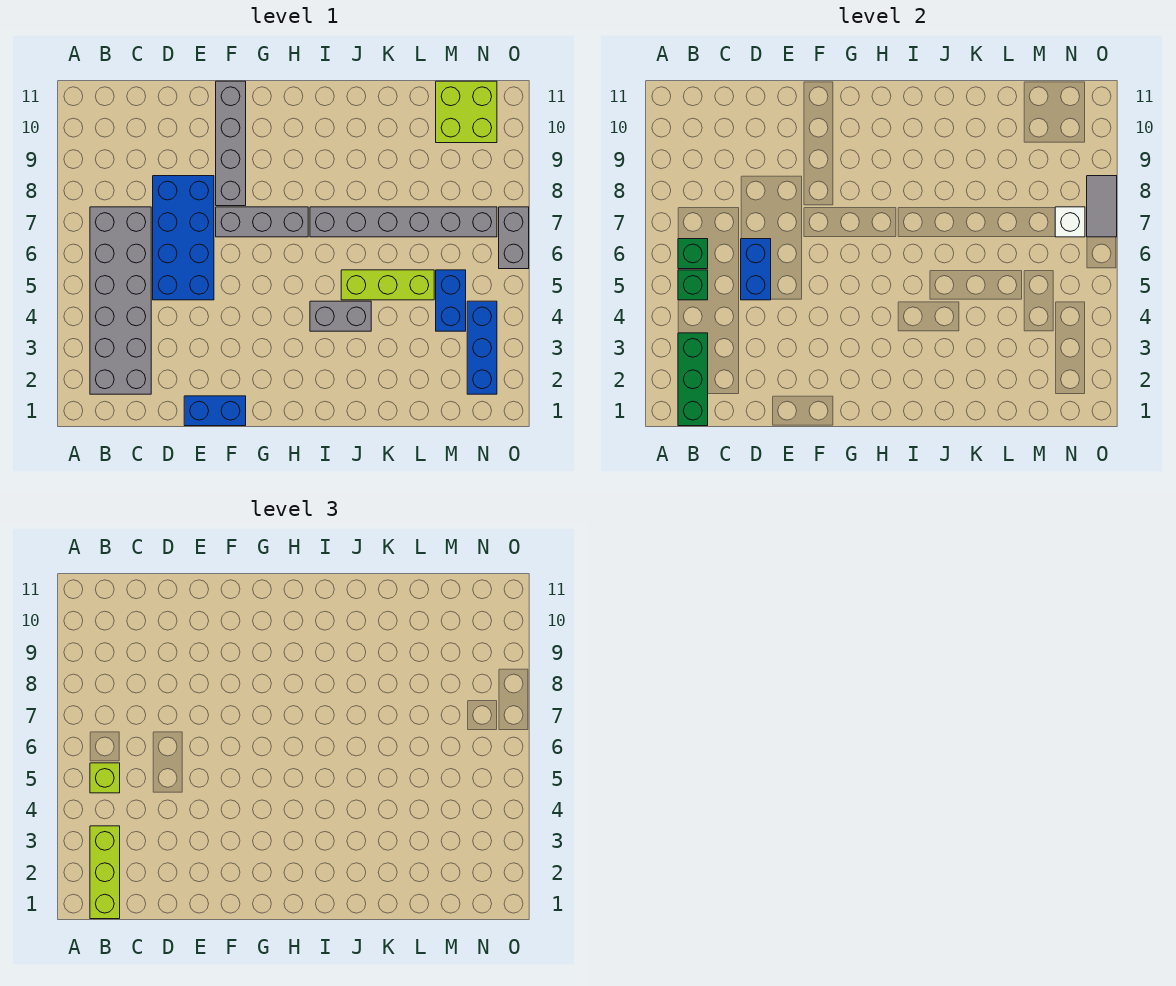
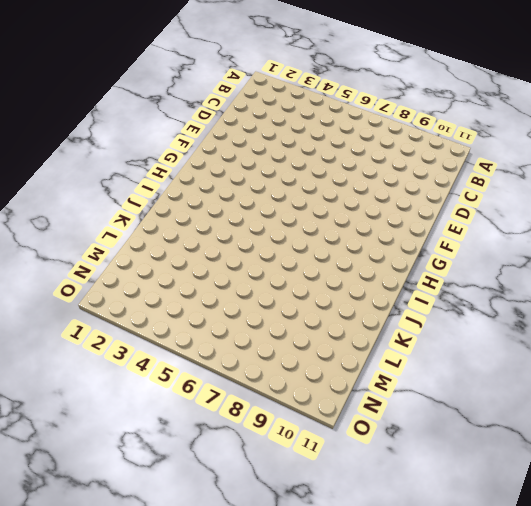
none -> grey 2x6 brick [90,207,151,394]
none -> blue 2x4 brick [153,176,214,300]
none -> blue 1x2 brick [184,396,246,426]

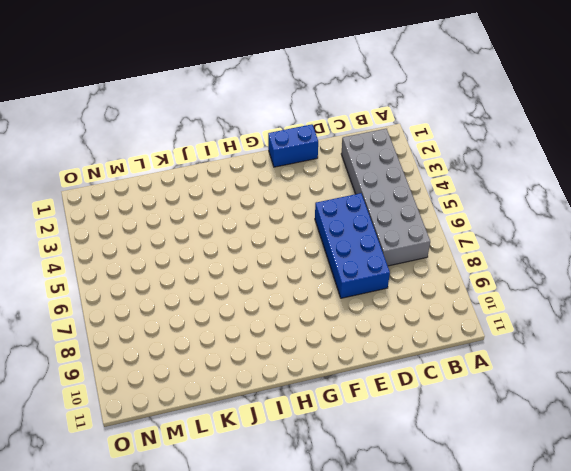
none -> grey 1x3 brick [216,207,308,237]
none -> grey 1x4 brick [216,81,246,206]
none -> grey 1x2 brick [310,301,371,331]

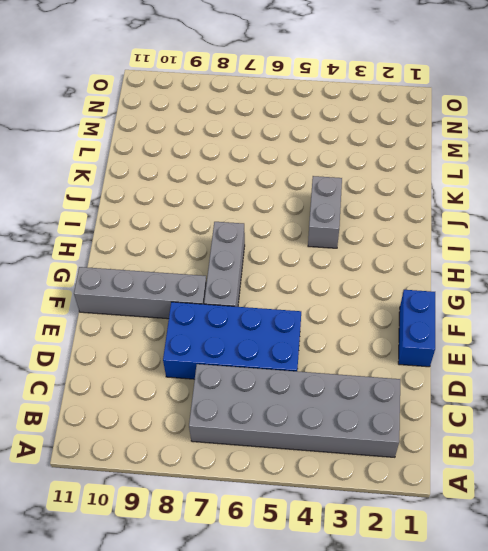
none -> grey 1x6 brick [310,207,497,237]
none -> lime 1x3 brick [341,270,434,300]
none -> blue 1x2 brick [436,270,466,331]

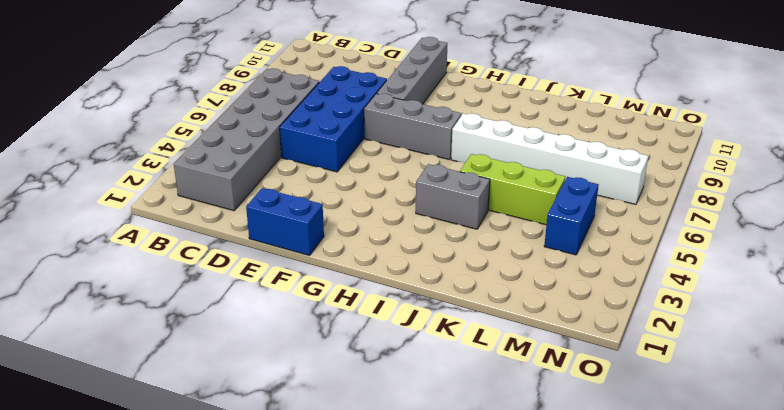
white 1x6 brick [451,113,648,204] -> grey 1x6 brick [310,207,497,237]
none -> lime 2x2 brick [436,81,497,143]
none -> blue 1x3 brick [467,301,497,394]
none -> grey 1x2 brick [499,207,529,269]

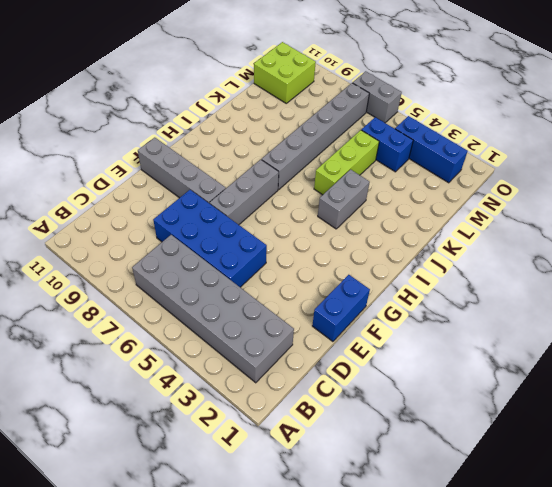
none -> green 1x3 brick [678,333,708,426]
none -> green 1x1 brick [678,270,708,300]
none -> green 1x1 brick [678,239,708,269]

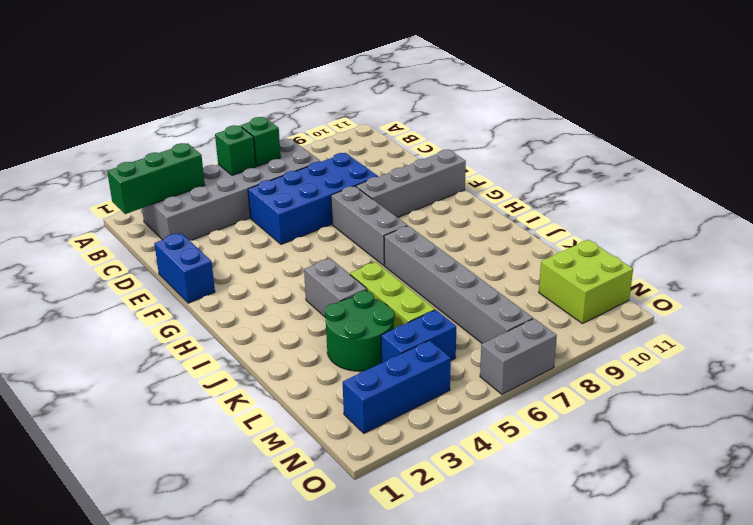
green 2x2 round brick [325,291,394,371] -> none
none -> blue 1x2 brick [741,239,771,300]
none -> white 1x1 brick [1055,207,1085,237]
none -> grey 1x2 tile [1087,176,1117,237]

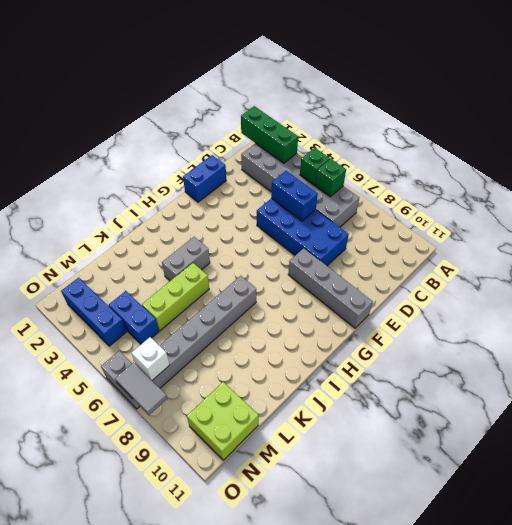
none -> grey 1x3 brick [216,207,308,237]
none -> lime 1x3 brick [90,826,120,919]
none -> lime 1x1 brick [90,763,120,793]

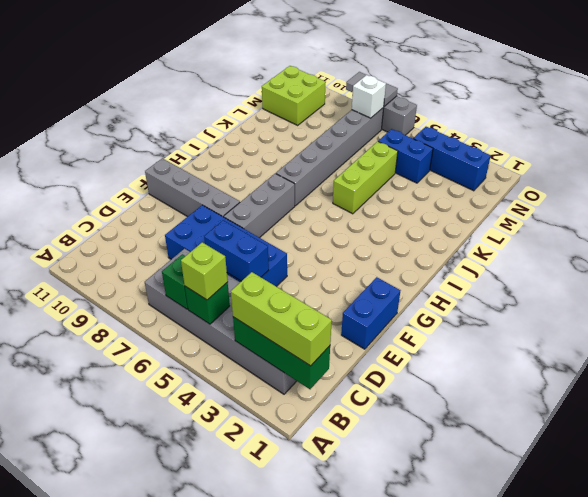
none -> grey 1x2 brick [310,301,371,331]

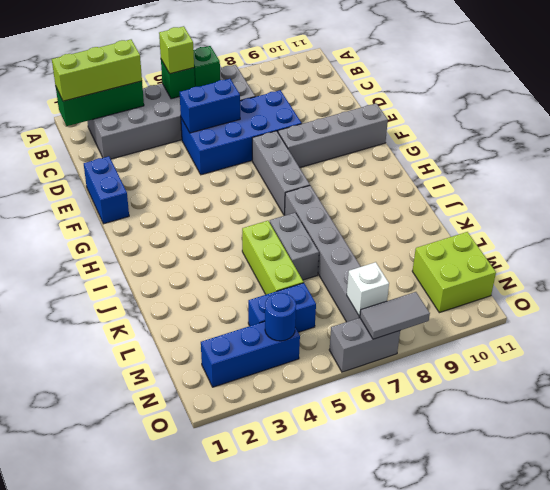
grey 1x2 brick [270,213,319,280] -> grey 1x2 brick moved to [310,301,371,331]
blue 1x1 round brick [265,293,296,341] -> none

